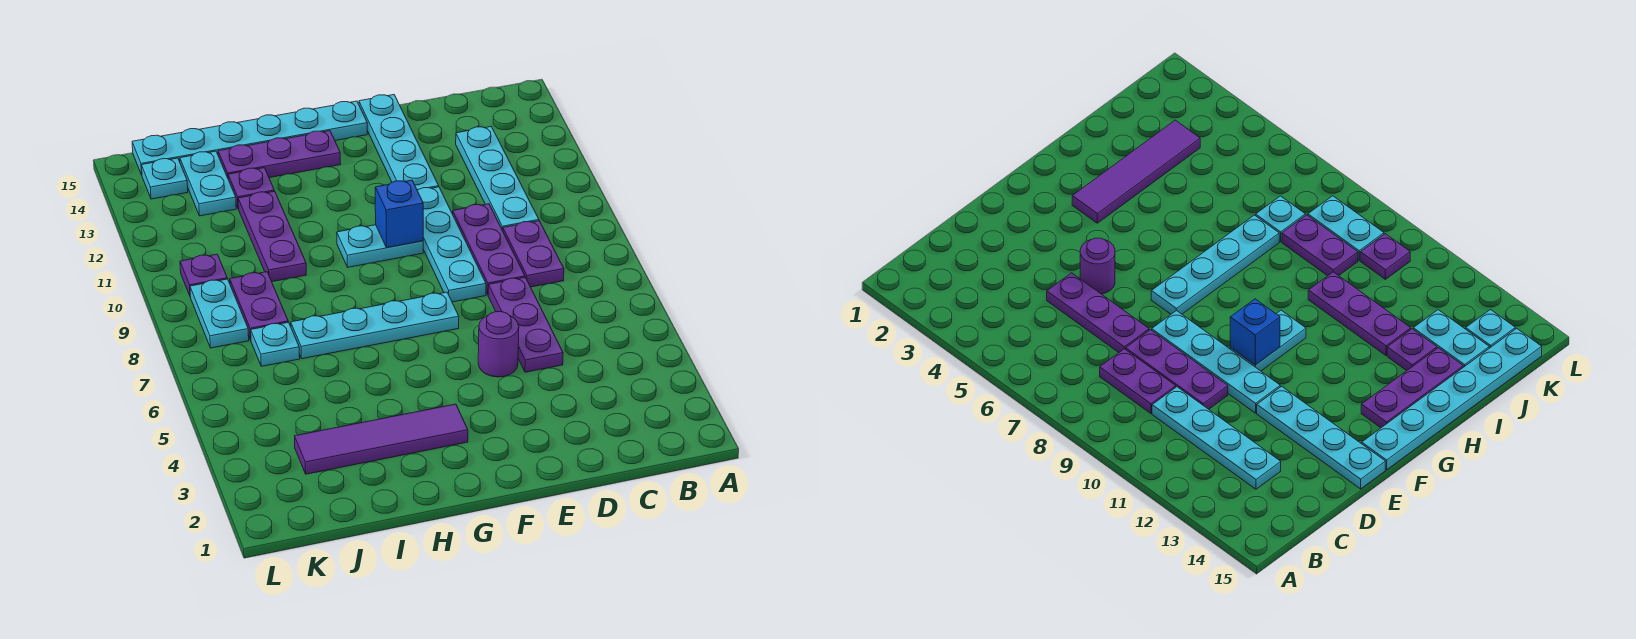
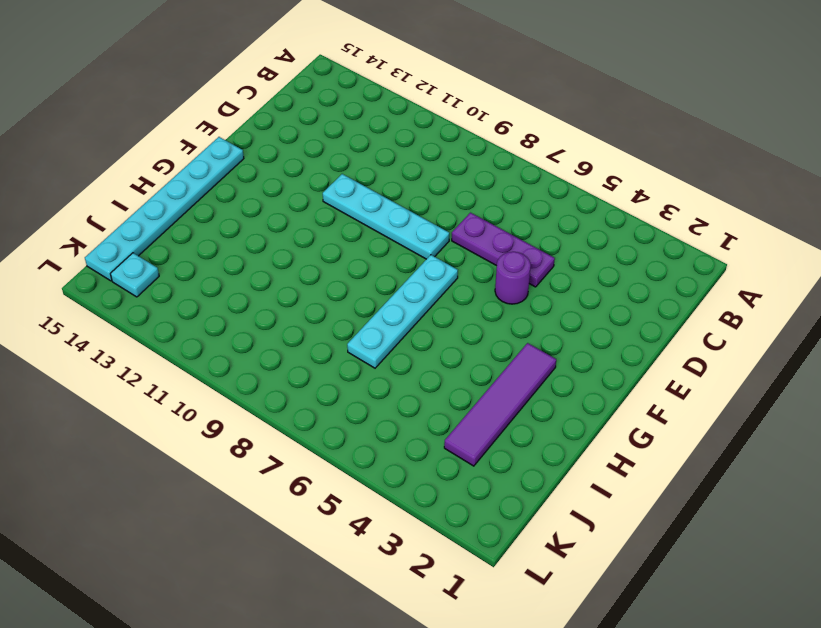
none -> purple 1x2 plate [503,221,564,287]
none -> cyan 1x4 plate [456,127,539,231]
none -> purple 1x3 plate [453,204,525,294]

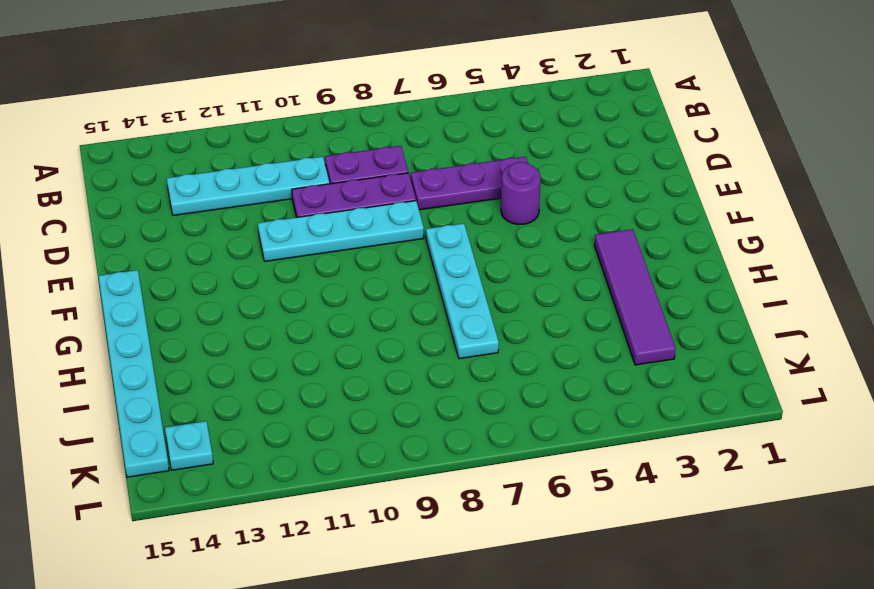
none -> cyan 1x4 plate [359,95,439,190]
none -> cyan 1x2 plate [337,225,423,267]
none -> purple 1x3 plate [218,131,341,178]

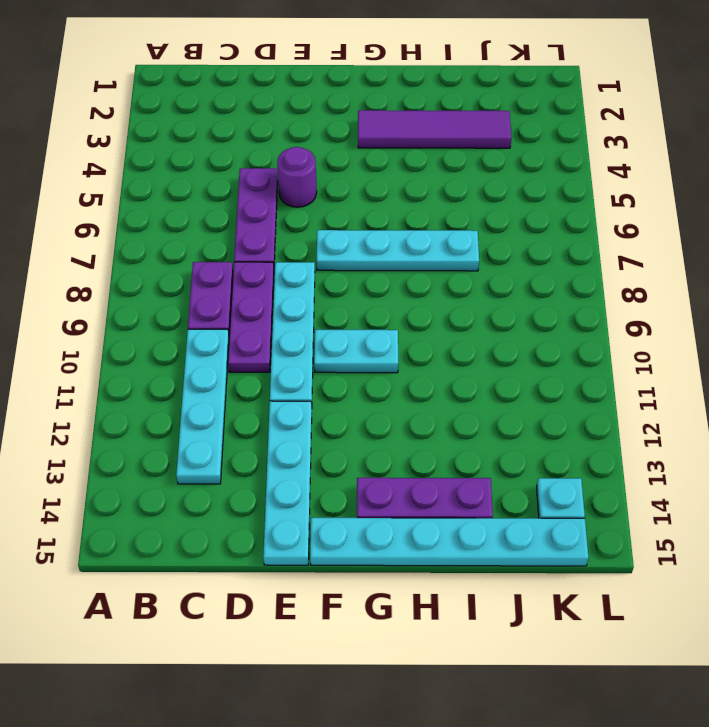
none -> purple 1x3 plate [238,191,306,282]
none -> purple 1x1 plate [228,168,274,209]
none -> cyan 1x1 plate [251,322,300,366]

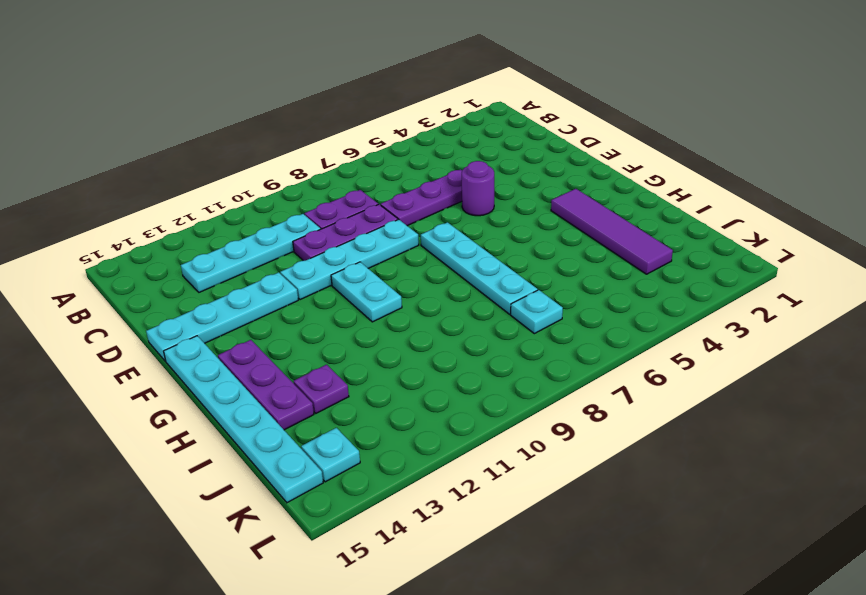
none -> purple 1x3 plate [238,191,306,282]
none -> purple 1x2 plate [230,272,288,340]
none -> cyan 1x2 plate [180,151,236,216]

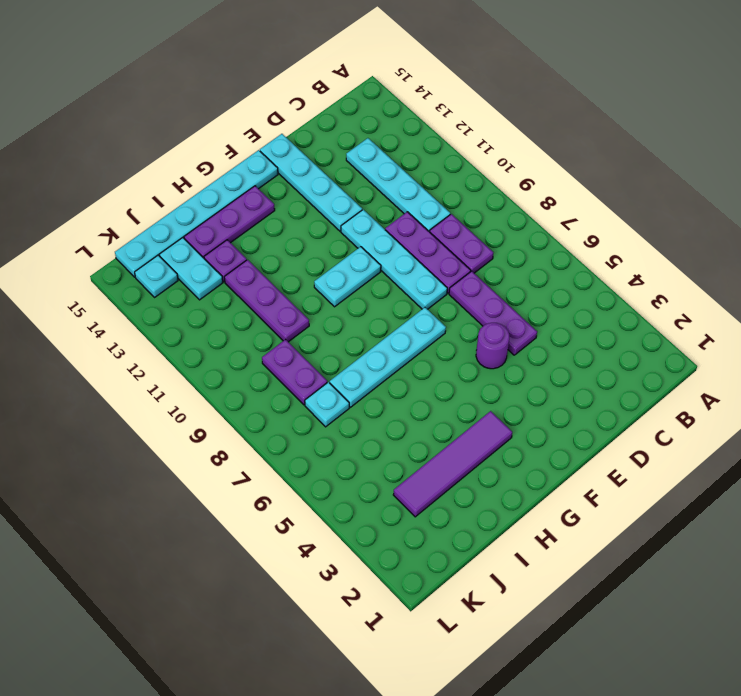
none -> cyan 1x2 plate [190,279,249,348]
none -> purple 1x1 plate [180,254,227,296]
none -> blue 1x1 brick [375,180,423,248]

